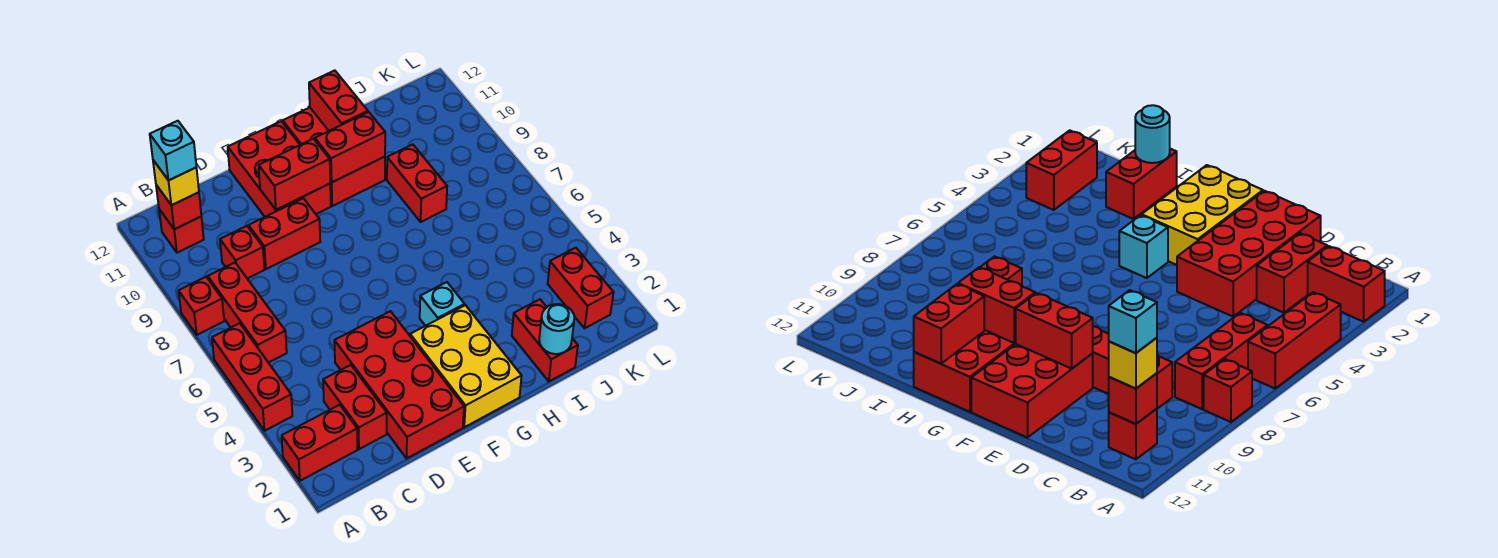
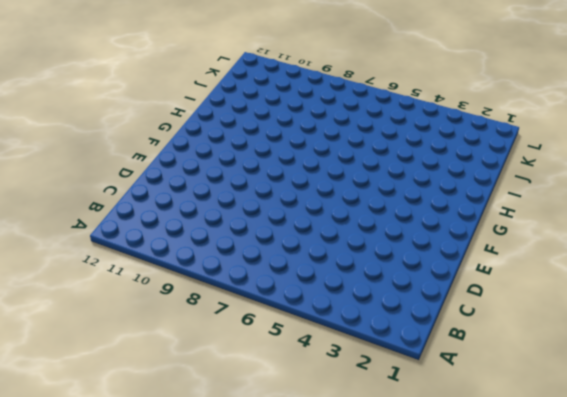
none -> red 1x2 brick [282,405,357,481]
none -> red 1x3 brick [212,323,292,431]
none -> red 1x1 brick [179,277,224,335]

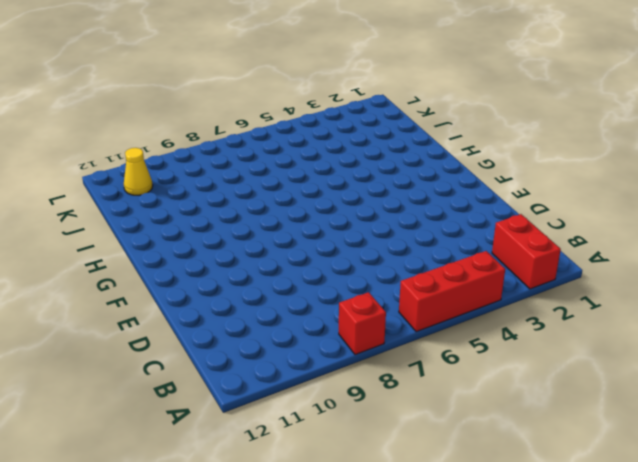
yellow 1x1 cone [124,148,153,195] -> none
none -> red 1x3 brick [208,263,287,363]
none -> red 1x1 brick [159,209,204,253]
none -> red 1x2 brick [323,365,387,449]

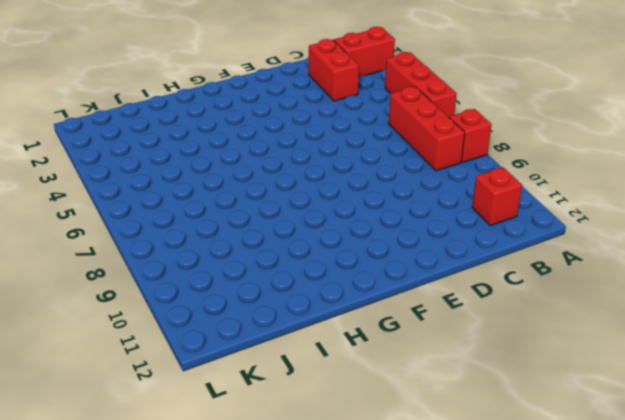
none -> red 1x1 brick [220,226,264,279]
none -> red 2x4 brick [334,311,464,458]
none -> red 1x2 brick [249,198,320,269]

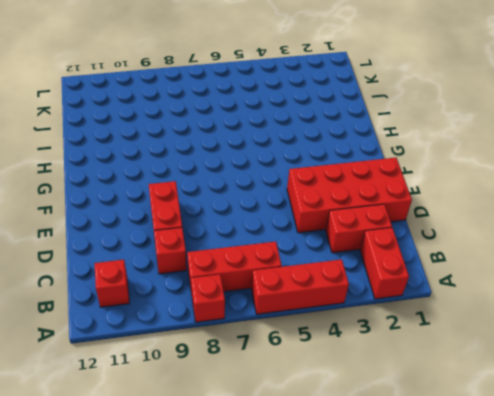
none -> red 2x3 brick [228,121,331,217]
none -> yellow 2x3 brick [410,305,521,427]
none -> cyan 1x1 brick [420,282,465,326]

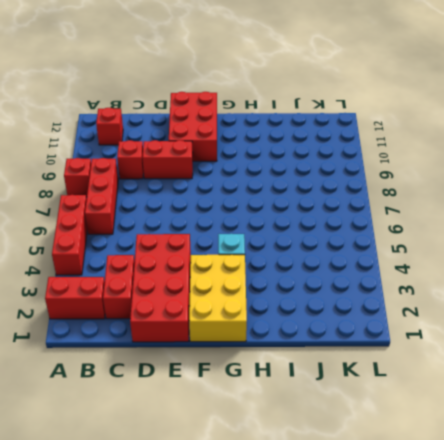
none -> red 2x3 brick [283,108,385,206]
none -> red 1x2 brick [512,299,578,381]
none -> red 1x2 brick [387,145,447,222]

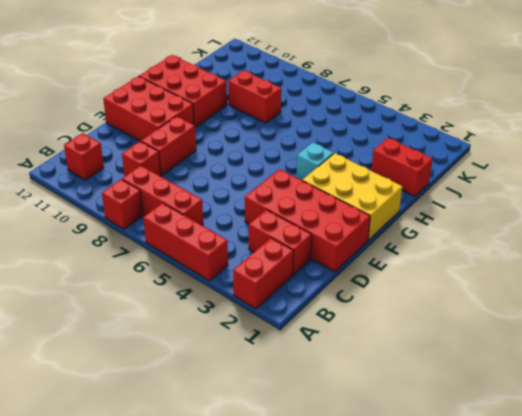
none -> red 1x2 brick [548,248,614,328]
none -> red 1x1 brick [156,185,201,229]
none -> red 1x2 brick [259,139,330,210]

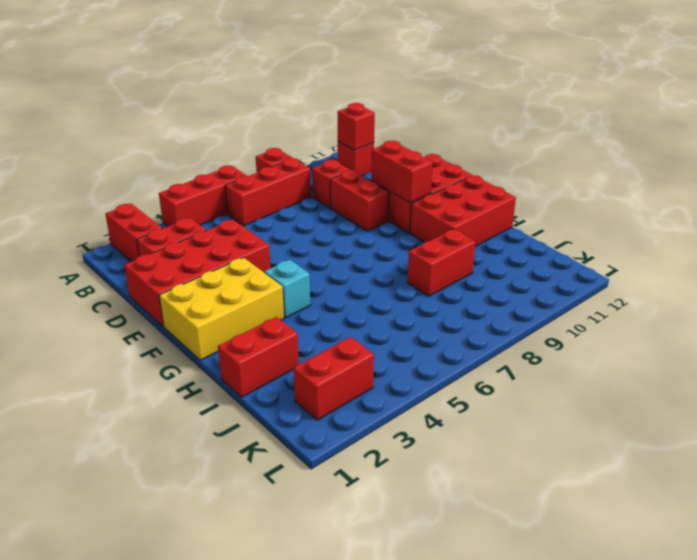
none -> red 1x2 brick [315,112,385,182]
none -> red 1x2 brick [309,70,368,131]
none -> cyan 1x1 round brick [539,304,574,354]

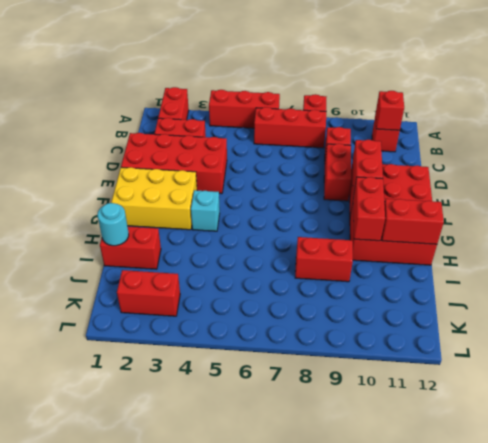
none -> yellow 1x1 brick [153,160,199,205]
none -> cyan 1x1 brick [150,121,196,180]

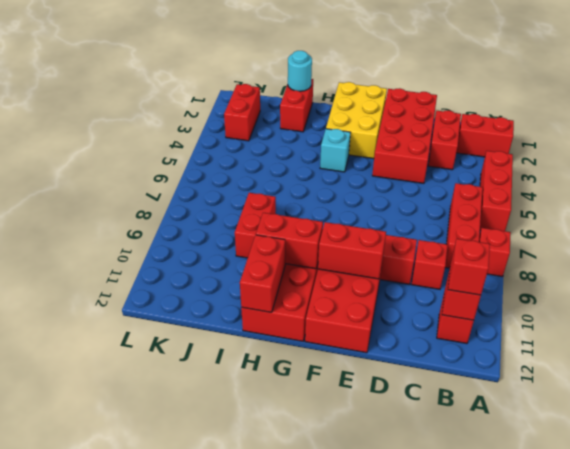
red 1x1 brick [448,239,490,295] -> yellow 1x1 brick [153,160,199,205]
none -> cyan 1x1 brick [150,121,196,180]

